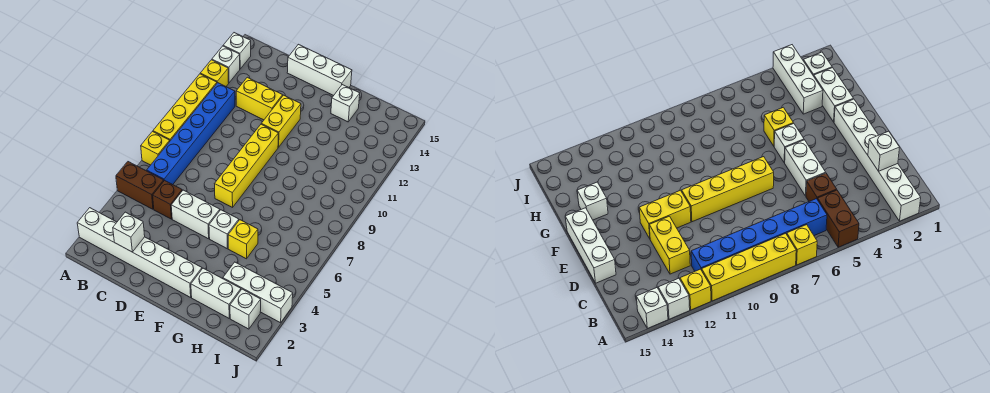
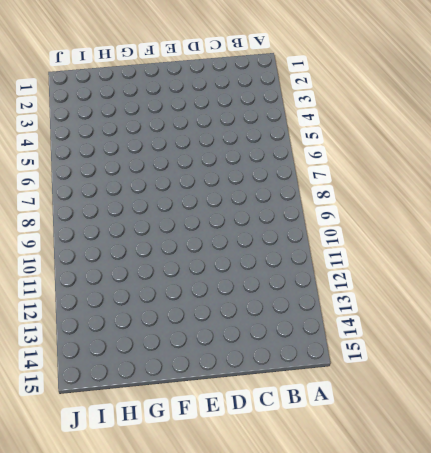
none -> white 1x6 brick [77,208,202,297]
none -> brown 1x2 brick [116,162,164,209]
none -> yellow 1x1 brick [141,132,170,165]

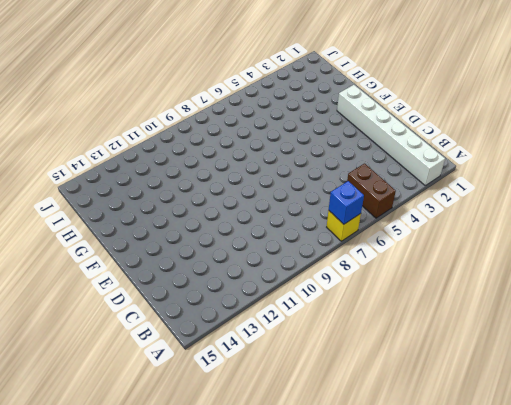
blue 1x1 brick [329,181,364,224] -> none
none -> yellow 1x4 brick [153,74,217,141]
none -> yellow 1x1 brick [200,60,229,86]
none -> white 1x1 brick [212,46,240,83]

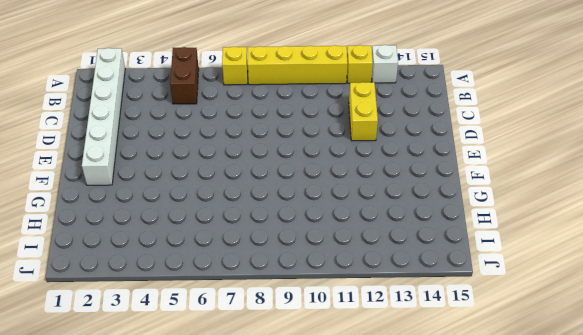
none -> white 1x1 brick [223,33,251,69]
none -> blue 1x6 brick [147,83,235,185]
none -> brown 1x1 brick [153,180,182,219]

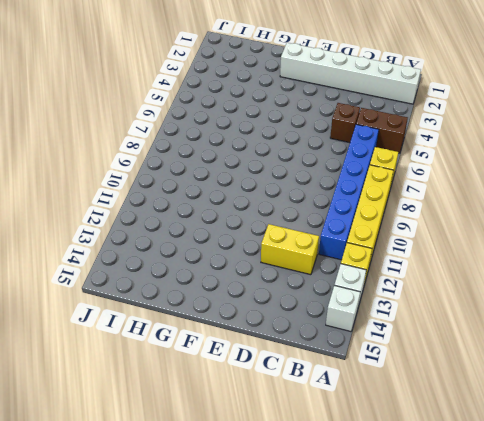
none -> white 1x2 brick [171,190,220,239]
none -> white 1x3 brick [287,44,352,95]
none -> yellow 1x4 brick [215,124,278,207]

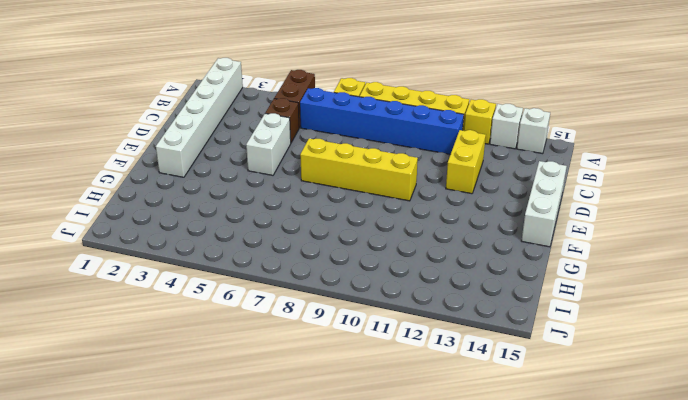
none -> yellow 1x2 brick [262,95,301,147]
none -> white 1x1 brick [209,210,239,249]
none -> white 1x2 brick [191,268,241,318]

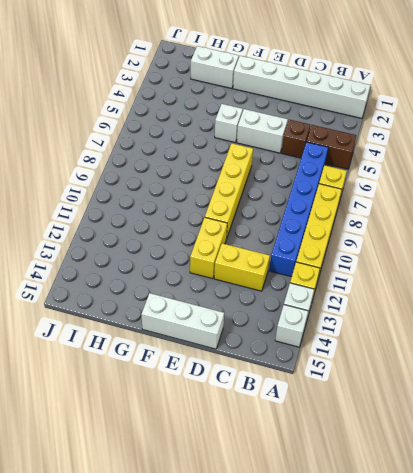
none -> yellow 1x1 brick [228,220,258,259]
none -> white 1x1 brick [331,85,360,122]
none -> white 1x3 brick [223,262,293,323]

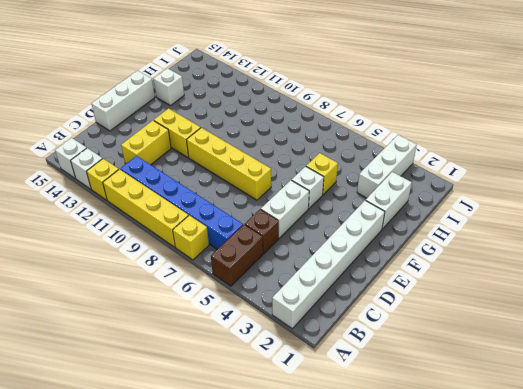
none -> white 1x1 brick [230,289,261,329]
none -> white 1x1 brick [113,212,145,252]

